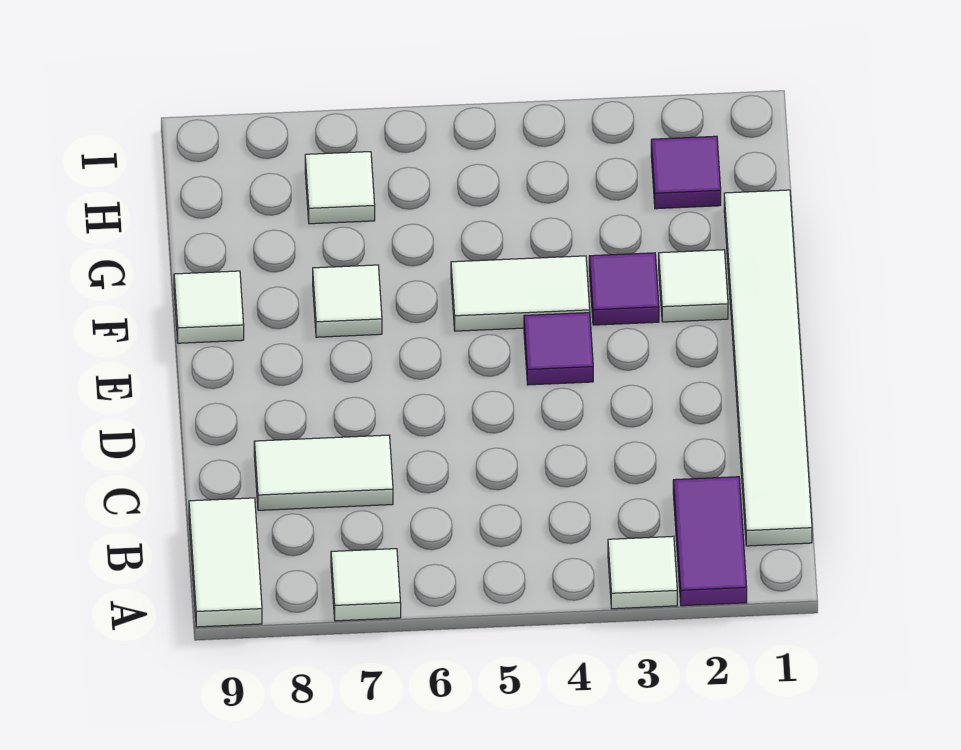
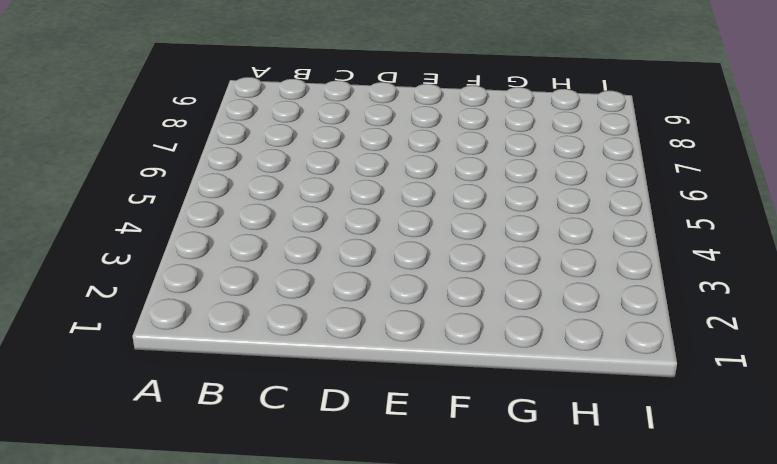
none -> purple 1x2 tile [673,477,747,606]
none -> white 1x1 tile [608,536,677,609]
none -> white 1x1 tile [331,549,401,621]

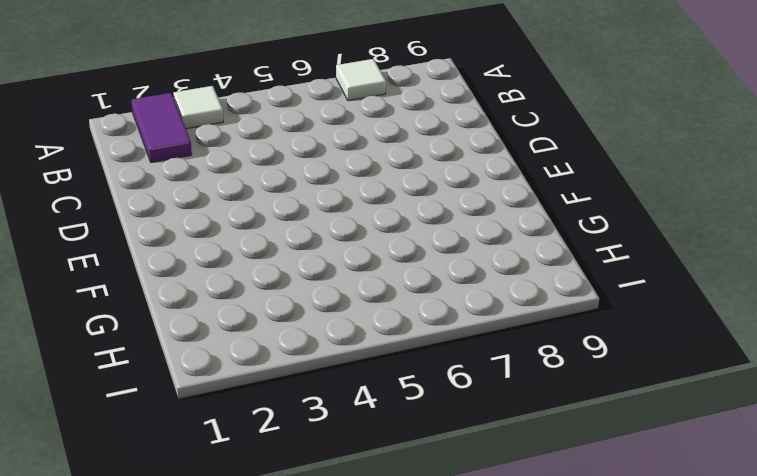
none -> white 1x2 tile [189,498,262,627]
none -> white 1x6 tile [724,190,812,546]
none -> white 1x2 tile [254,435,393,510]

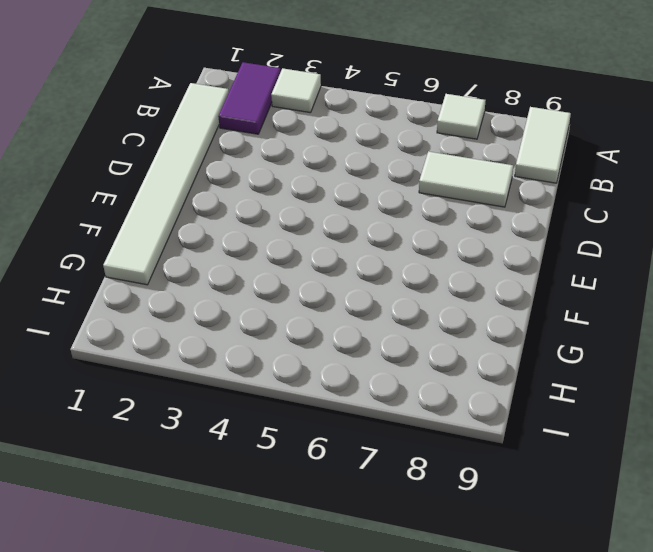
none -> purple 1x1 tile [524,313,593,385]
none -> white 1x1 tile [659,250,728,322]
none -> purple 1x1 tile [589,253,659,325]

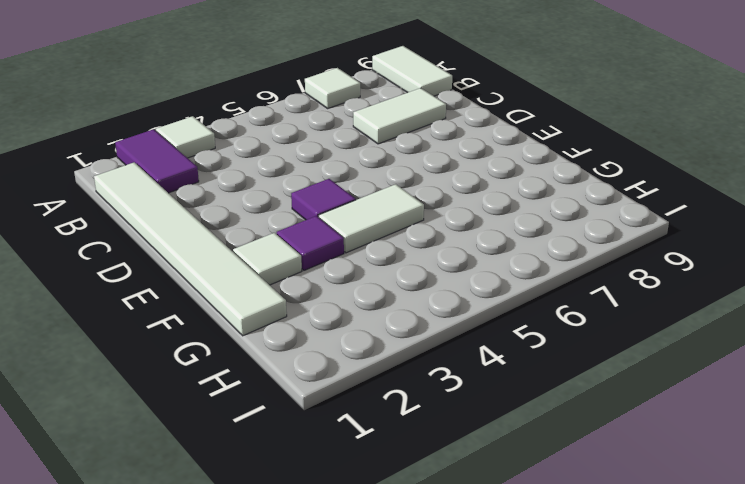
none -> white 1x1 tile [313,265,382,337]
none -> white 1x1 tile [174,271,244,343]
none -> purple 1x1 tile [651,136,721,209]

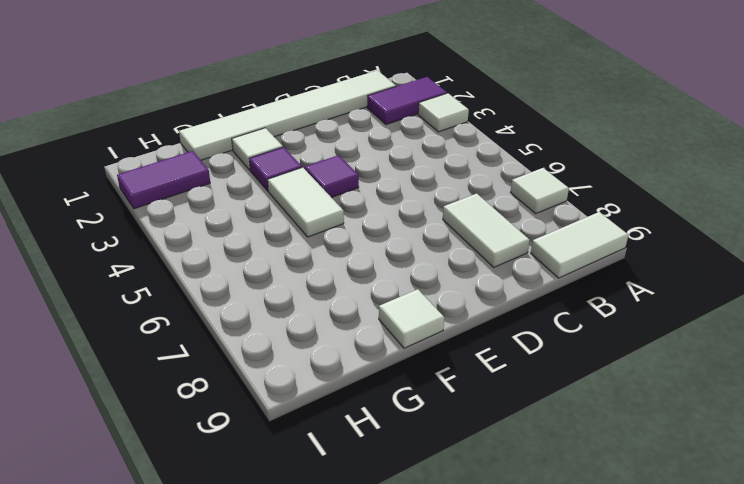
purple 1x2 tile [117,151,210,209] -> purple 1x1 tile [651,136,721,209]
none -> white 1x1 tile [313,265,382,337]
none -> white 1x1 tile [305,152,375,224]

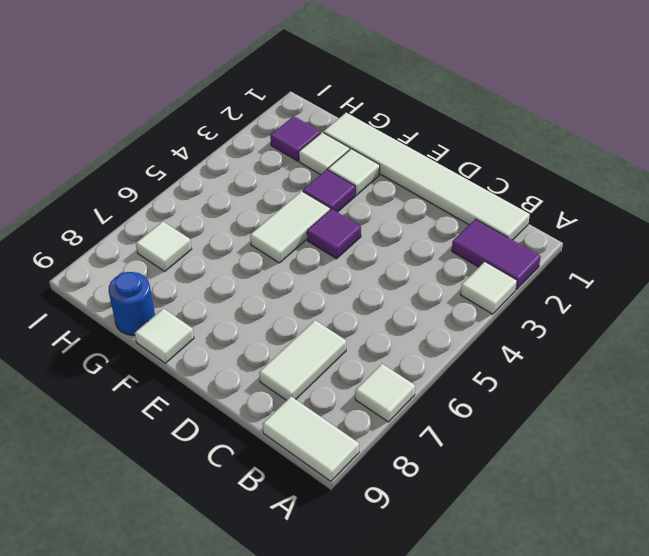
white 1x1 tile [299,132,350,175] -> white 1x1 tile moved to [313,265,382,337]
blue 1x1 round brick [109,272,155,335] -> none

